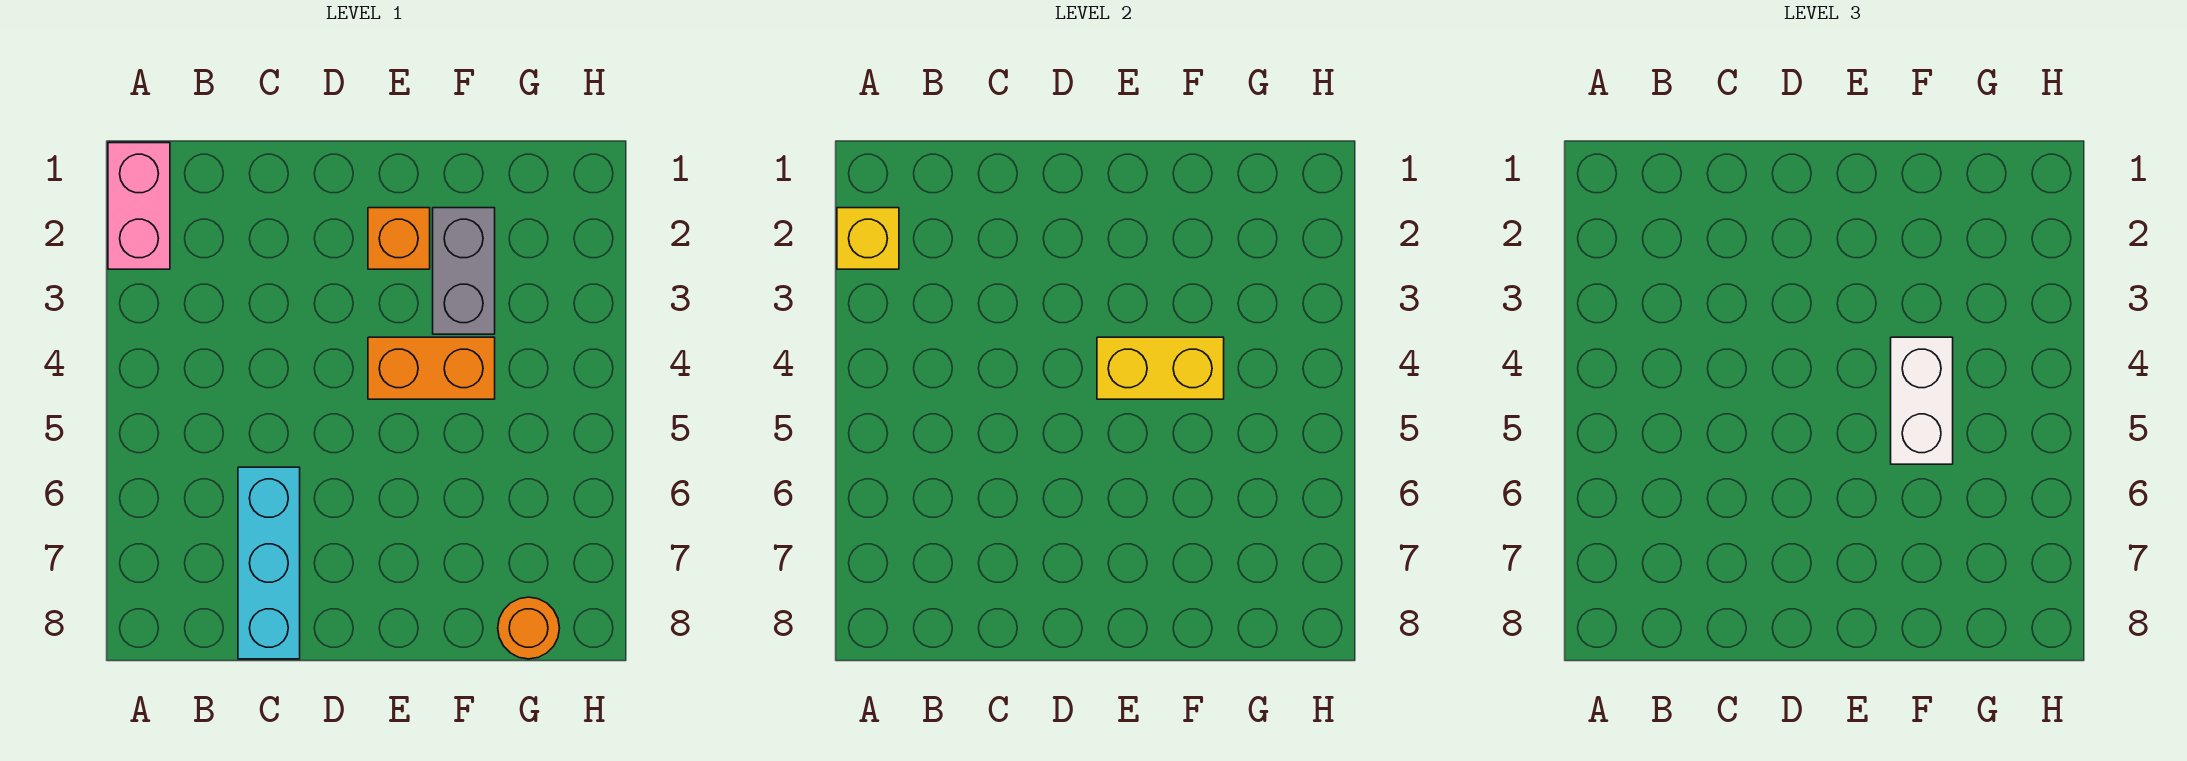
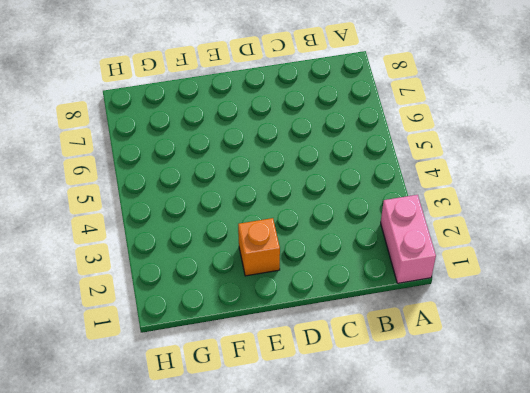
none -> cyan 1x3 brick [238,467,300,659]
none -> orange 1x2 brick [368,337,495,399]

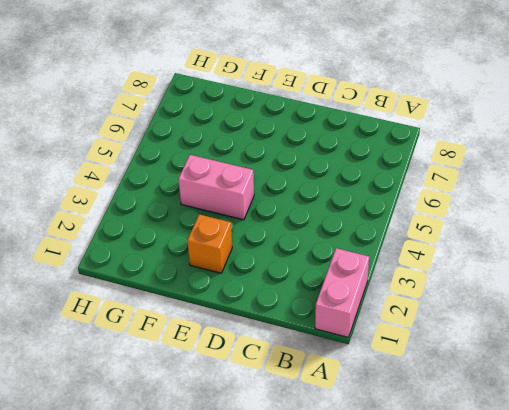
pink 1x2 brick [178,155,254,220] -> orange 1x2 brick [368,337,495,399]
none -> cyan 1x3 brick [238,467,300,659]
none -> grey 1x2 brick [433,208,495,334]

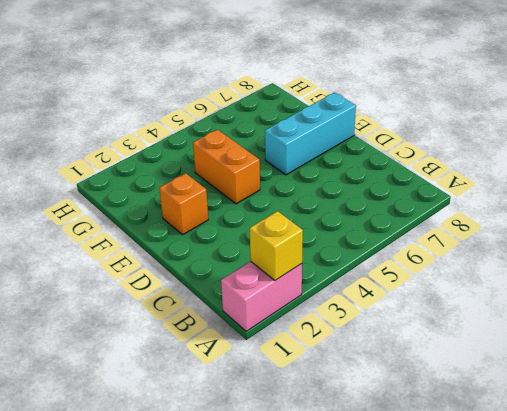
cyan 1x3 brick [265,92,356,175] -> cyan 1x3 brick moved to [238,467,300,659]
none -> grey 1x2 brick [433,208,495,334]
none -> orange 1x1 round brick [498,597,559,659]

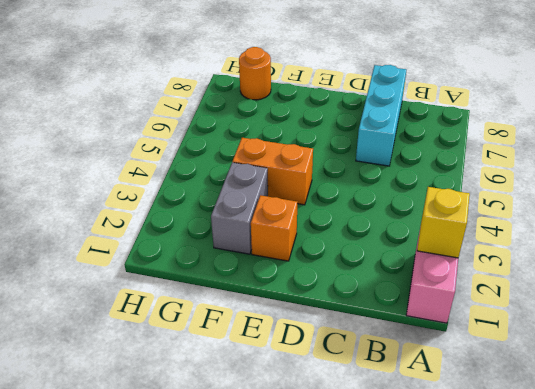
none -> yellow 1x2 brick [1097,337,1224,399]
none -> white 1x2 brick [1891,337,1953,464]

